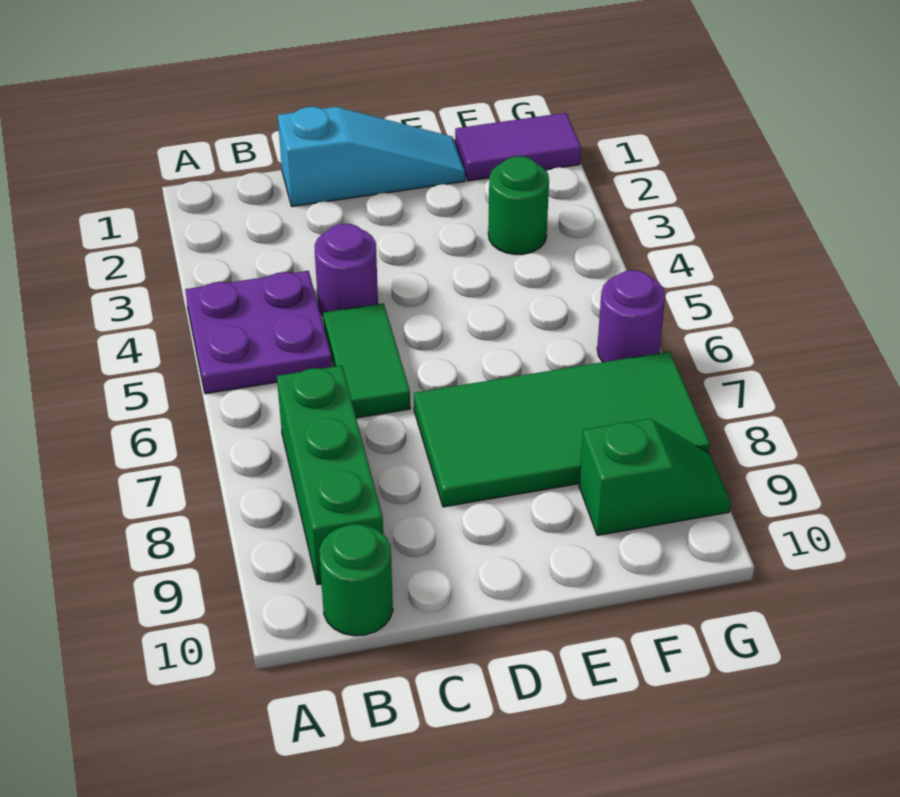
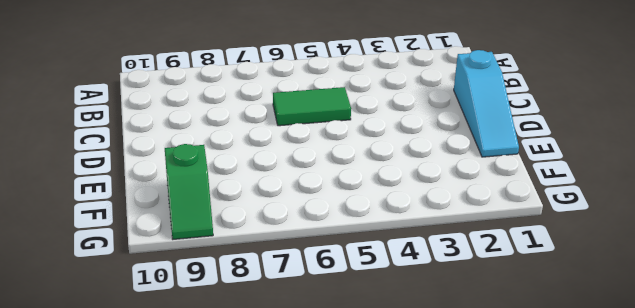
none -> purple 2x2 plate [185,271,332,394]
none -> green 1x3 brick [277,365,383,585]

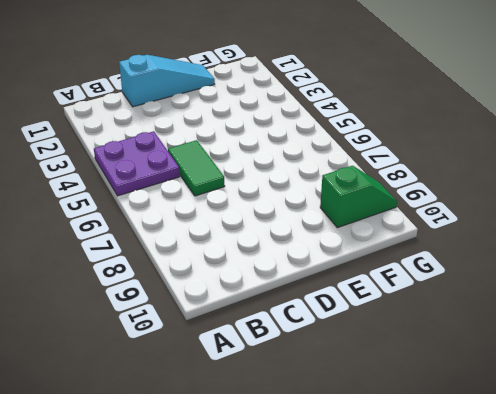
none -> green 1x3 brick [277,365,383,585]
none -> green 1x1 round brick [319,524,393,636]

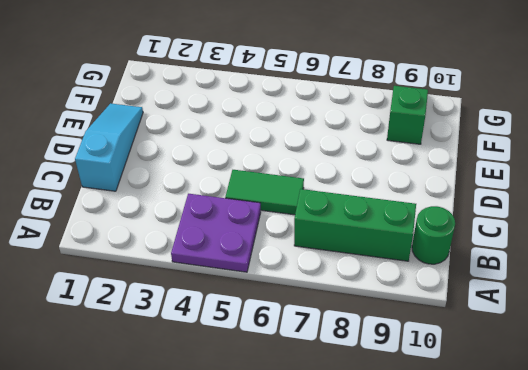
none -> purple 1x1 round brick [314,224,378,315]
none -> green 2x4 tile [414,351,710,507]

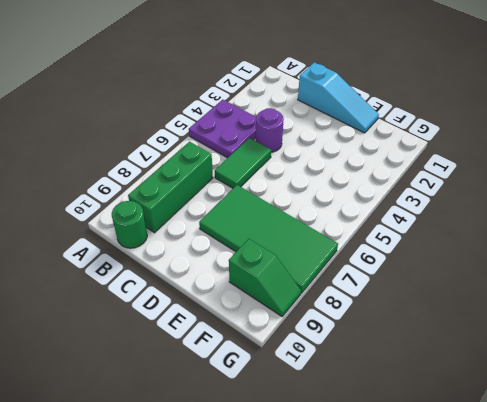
none -> purple 1x2 tile [455,113,581,181]
none -> green 1x1 round brick [488,156,549,254]

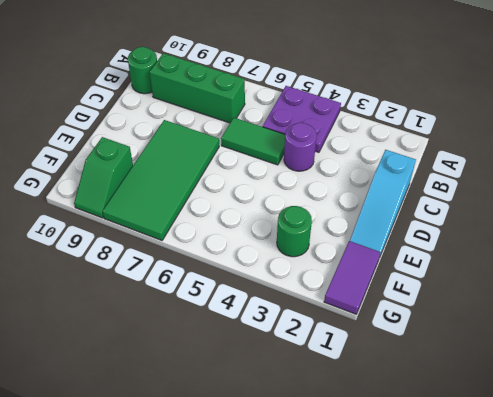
none -> purple 1x1 round brick [597,270,665,362]

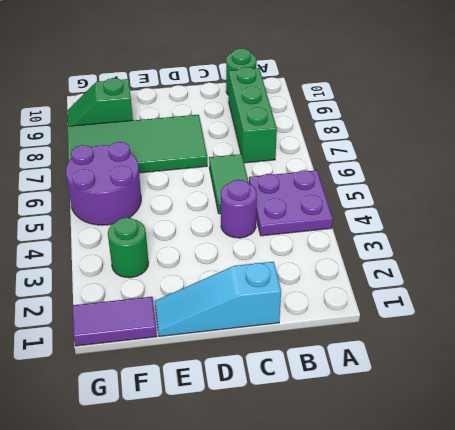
purple 2x2 round brick [66,142,141,225] -> purple 1x1 round brick [597,270,665,362]

